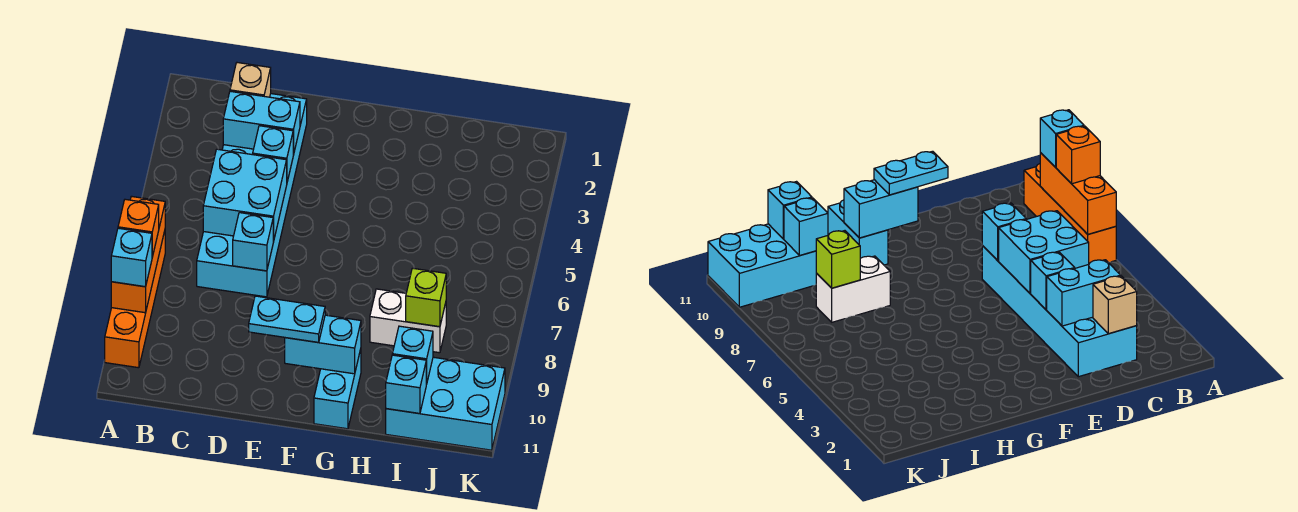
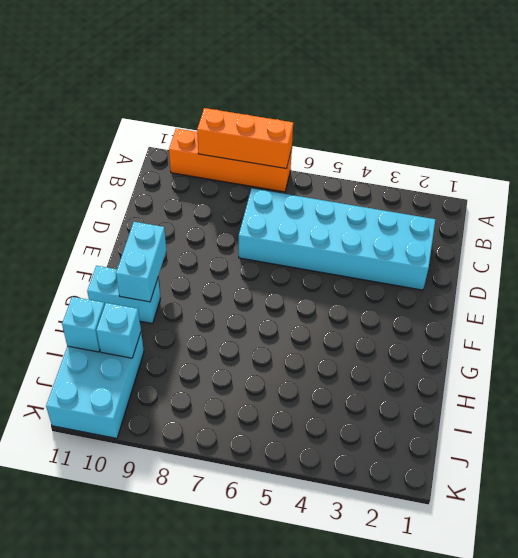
none -> white 1x2 brick [370,289,446,353]
none -> tan 1x1 brick [230,63,271,97]
none -> cyan 1x2 brick [223,91,300,155]

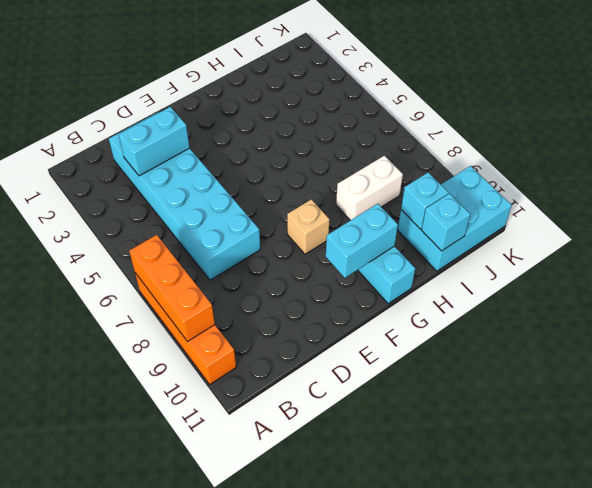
tan 1x1 brick [287,199,330,254] -> tan 1x1 brick moved to [230,63,271,97]
none -> cyan 2x2 brick [203,149,287,242]
none -> cyan 1x1 brick [253,126,293,181]
none -> cyan 1x1 brick [233,213,273,271]

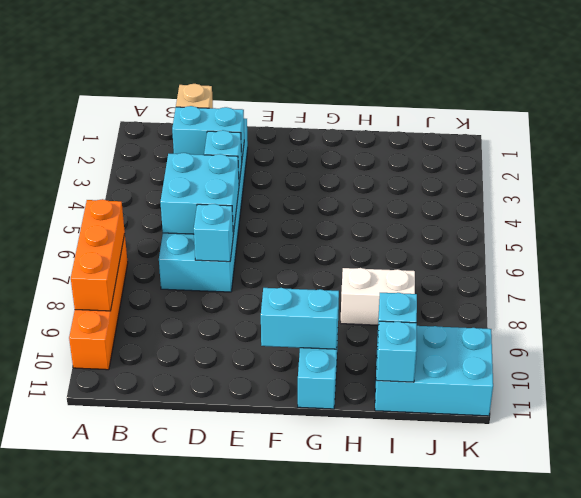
none -> lime 1x1 brick [406,268,446,327]
none -> orange 1x1 brick [118,199,159,257]
none -> cyan 1x1 brick [111,228,152,287]

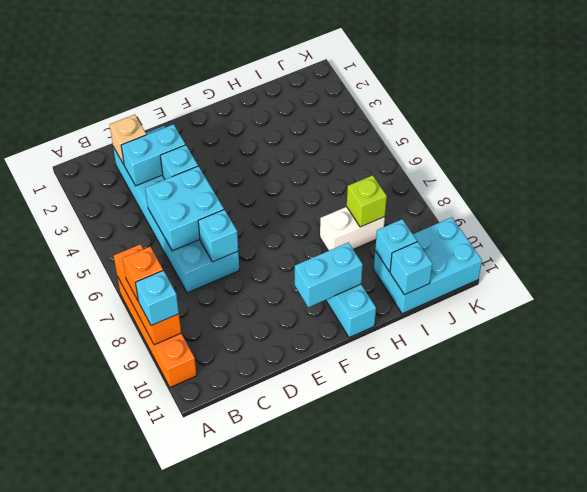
none -> cyan 1x2 plate [249,296,325,342]

